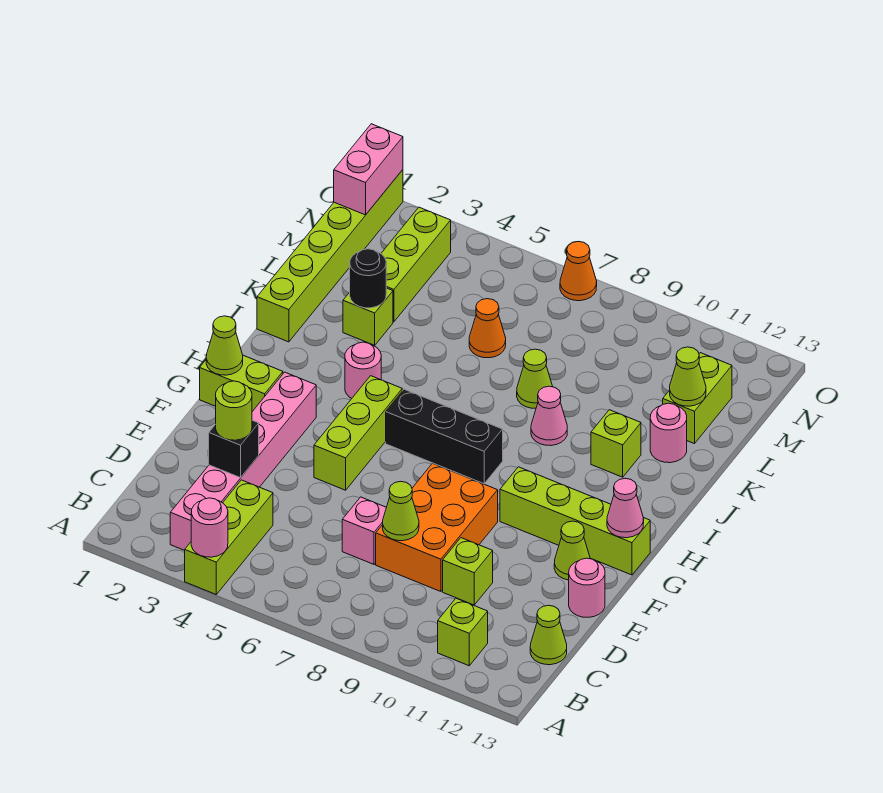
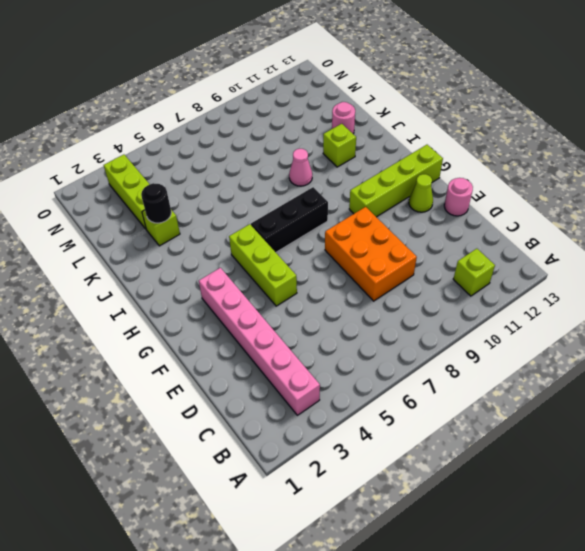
none -> lime 1x3 brick [185,480,273,594]
none -> lime 1x1 cone [530,605,567,665]
none -> pink 1x1 brick [342,497,386,564]
none -> lime 1x1 brick [443,538,493,605]

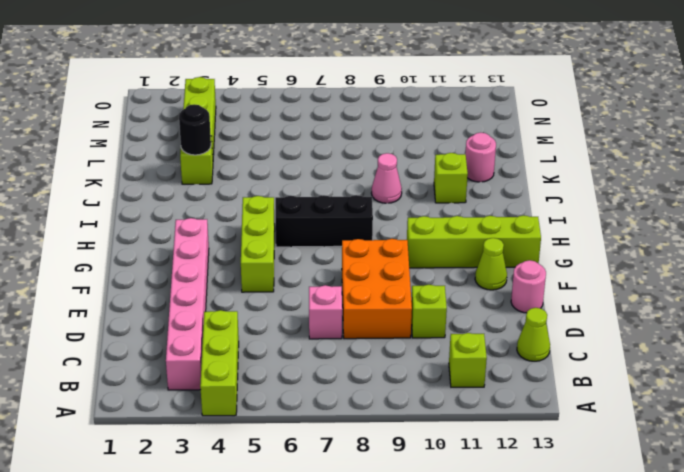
none -> lime 1x2 brick [200,355,283,412]
none -> pink 1x1 round brick [345,342,381,398]
none -> lime 1x6 brick [257,170,403,342]
none -> lime 1x1 cone [517,349,553,408]

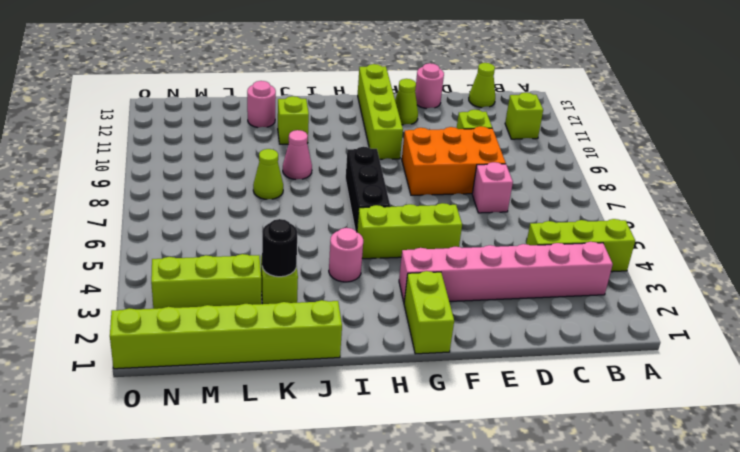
none -> orange 1x1 cone [469,299,506,358]
none -> lime 1x2 brick [663,353,732,444]
none -> orange 1x1 cone [560,241,597,301]
none -> pink 1x1 round brick [191,498,228,557]

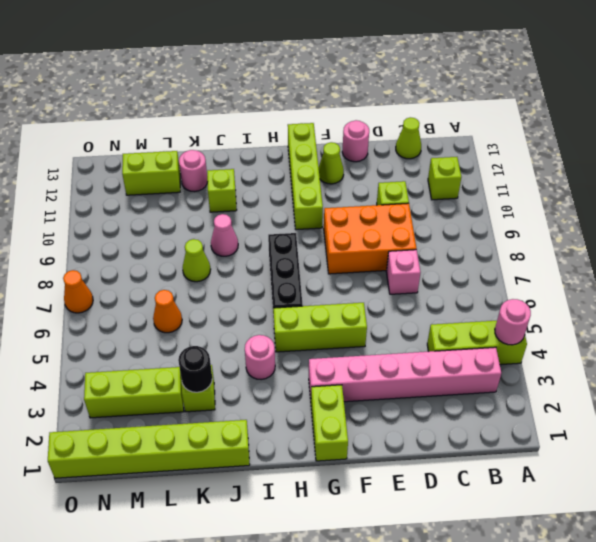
none -> black 1x1 brick [209,420,259,478]
none -> lime 1x1 cone [383,481,419,541]
none -> lime 1x1 cone [206,316,243,375]
none -> pink 1x1 cone [607,478,644,538]

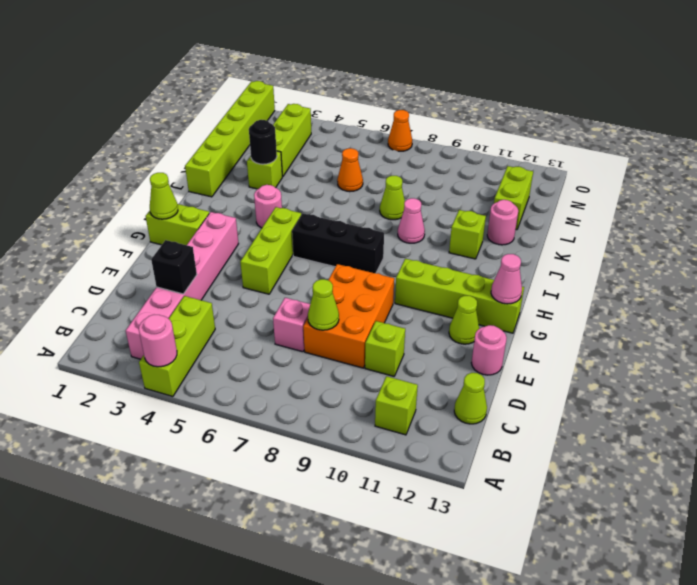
none -> lime 1x1 cone [670,347,706,406]
none -> pink 1x2 brick [334,124,403,215]
none -> lime 1x1 round brick [216,381,252,440]

